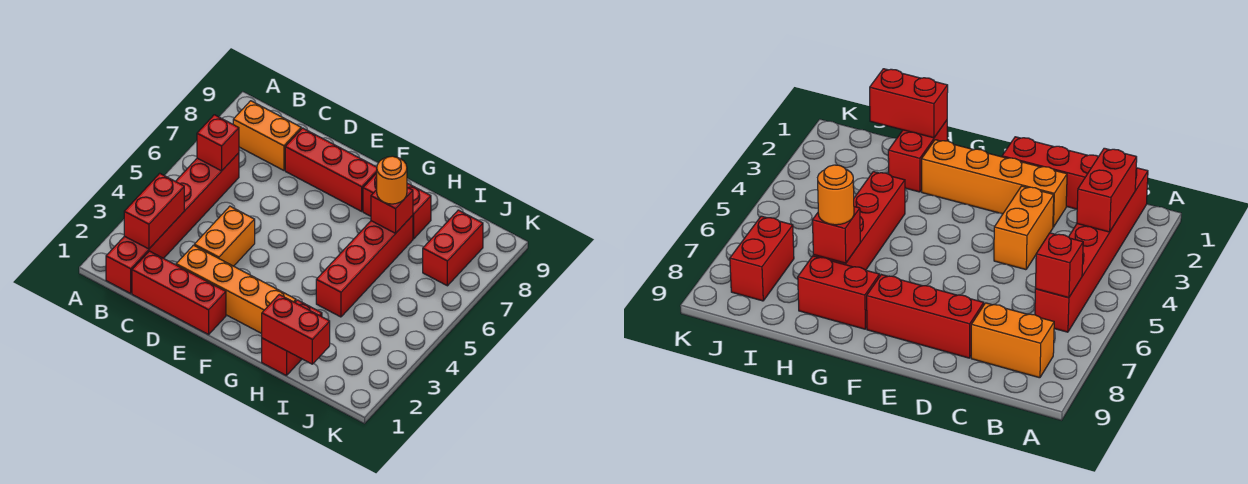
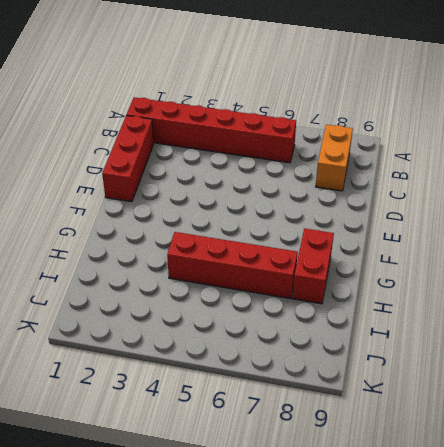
none -> orange 1x4 brick [176,245,296,334]
none -> orange 1x2 brick [194,206,255,266]
none -> red 1x3 brick [285,128,377,211]

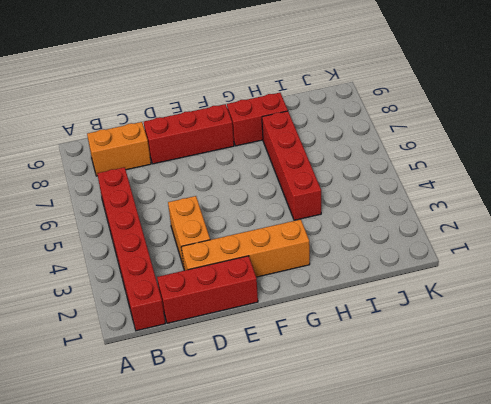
none -> red 1x2 brick [262,300,322,376]
none -> red 1x2 brick [423,210,483,286]
none -> red 1x2 brick [124,173,184,249]

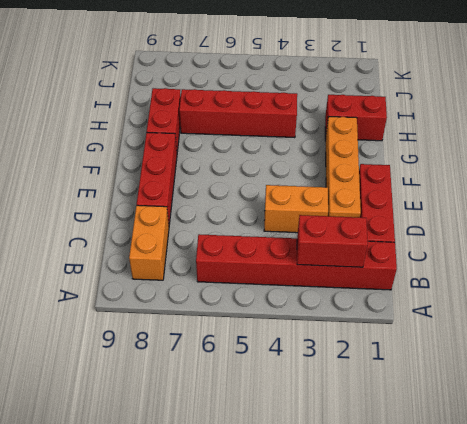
none -> red 1x2 brick [423,210,483,286]
none -> red 1x1 brick [197,115,239,171]
none -> red 1x2 brick [262,295,330,364]

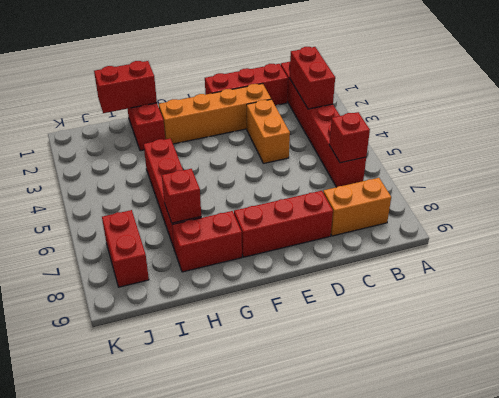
none -> orange 1x1 round brick [377,156,407,204]

